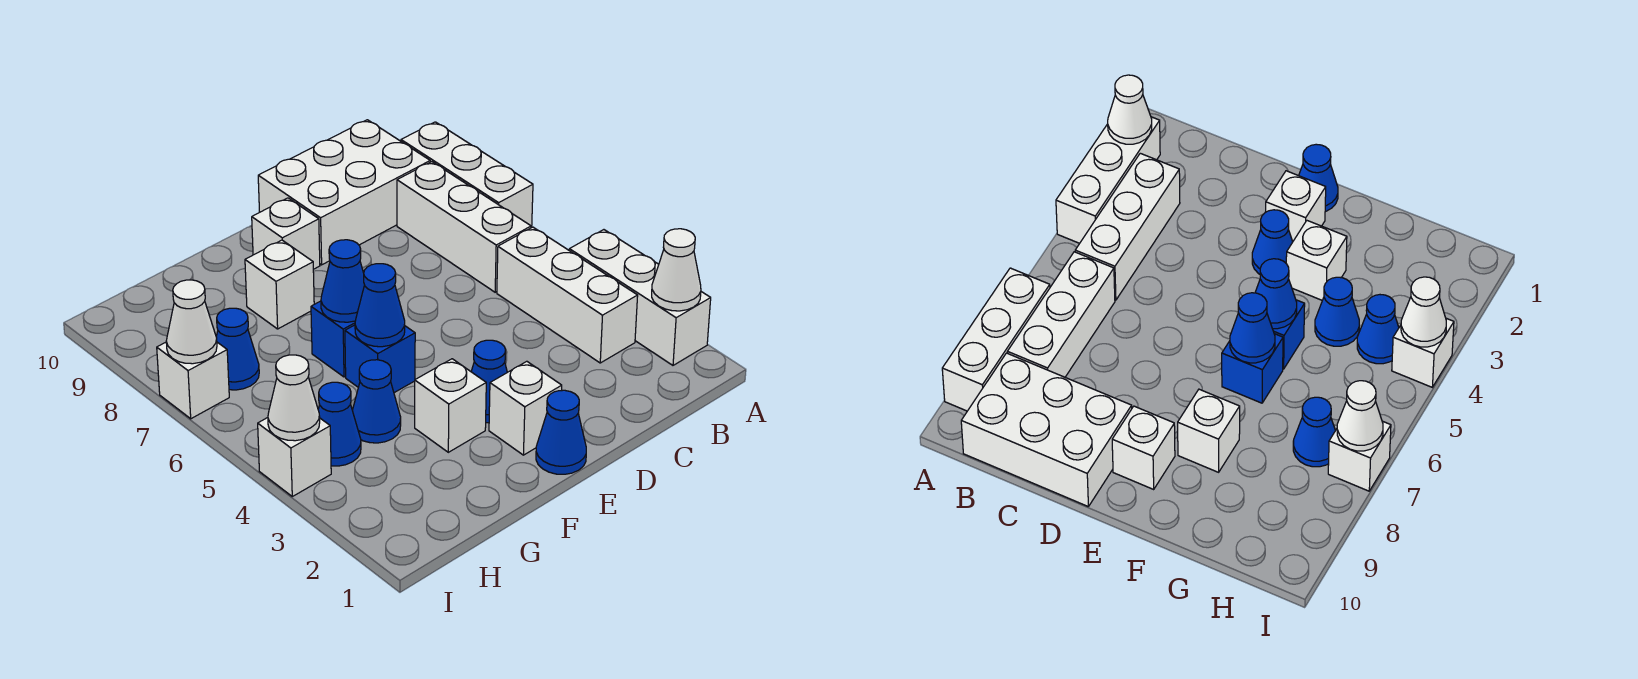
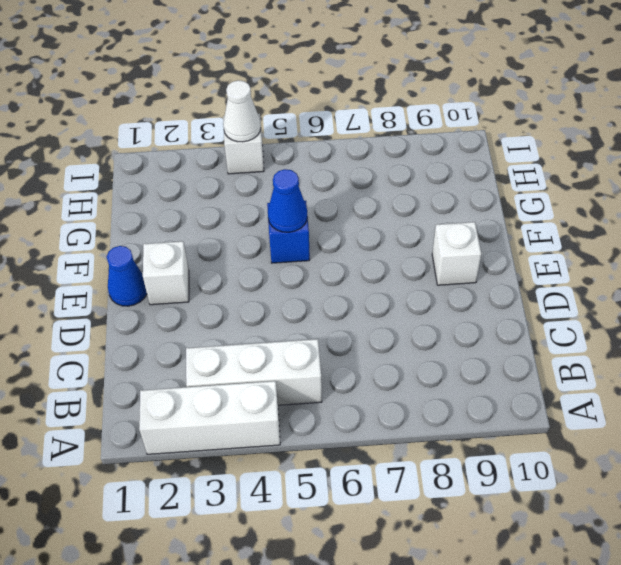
none -> white 1x3 brick [401,122,533,228]
none -> white 1x3 brick [397,162,531,292]
none -> white 2x3 brick [258,120,430,265]

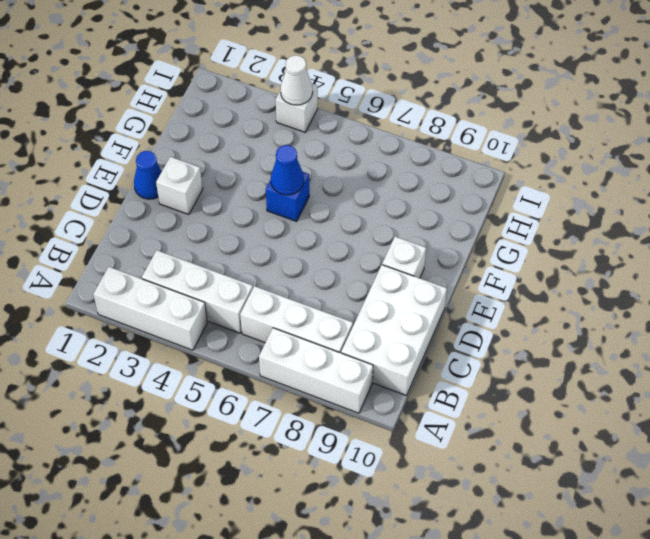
none -> blue 1x1 cone [471,340,507,423]
none -> white 1x1 brick [415,359,486,452]
none -> blue 1x1 brick [311,301,355,377]

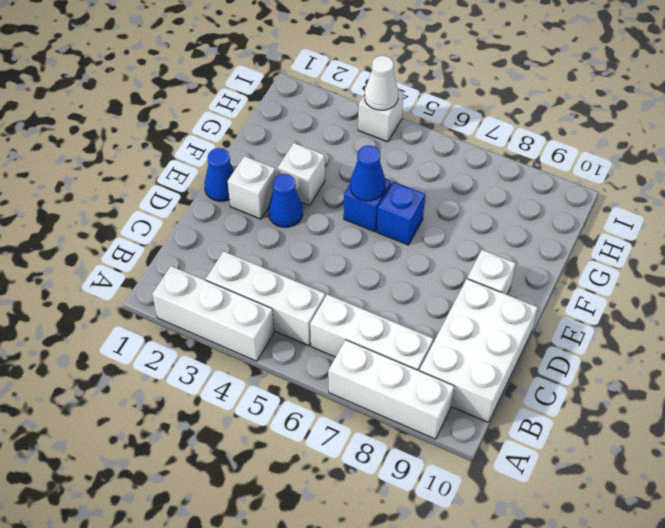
none -> white 1x1 brick [245,240,314,329]
none -> blue 1x1 cone [352,360,401,443]
none -> blue 1x1 cone [318,382,361,466]

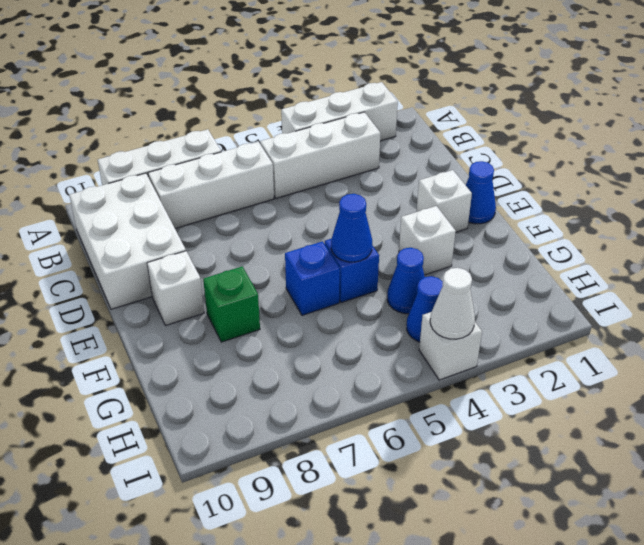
green 1x1 brick [203,266,260,342] -> white 1x1 brick [245,240,314,329]
none -> blue 1x1 cone [471,340,507,423]
none -> blue 1x1 cone [216,308,259,390]
none -> white 1x1 brick [157,342,229,419]

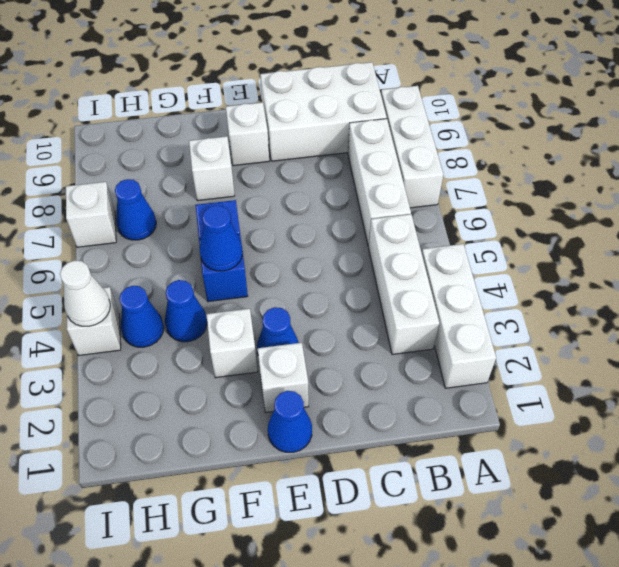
none -> white 1x1 cone [652,229,701,311]
none -> blue 1x1 cone [321,240,364,322]
none -> white 1x1 cone [166,280,217,364]

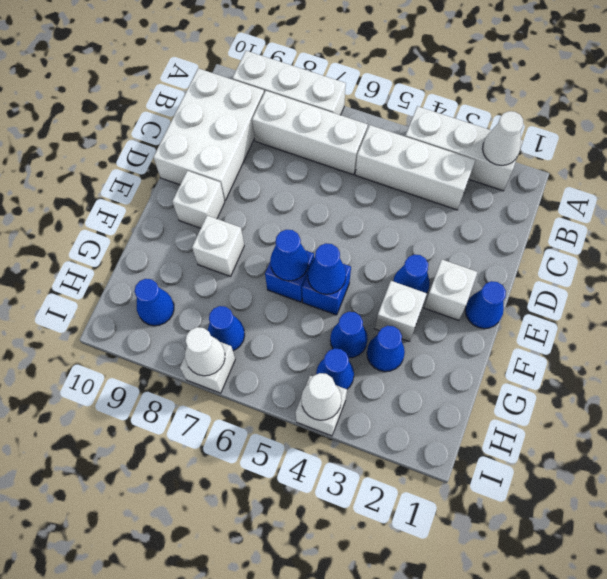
blue 1x1 cone [367,326,405,372] -> none
blue 1x1 cone [134,279,174,326] -> none

